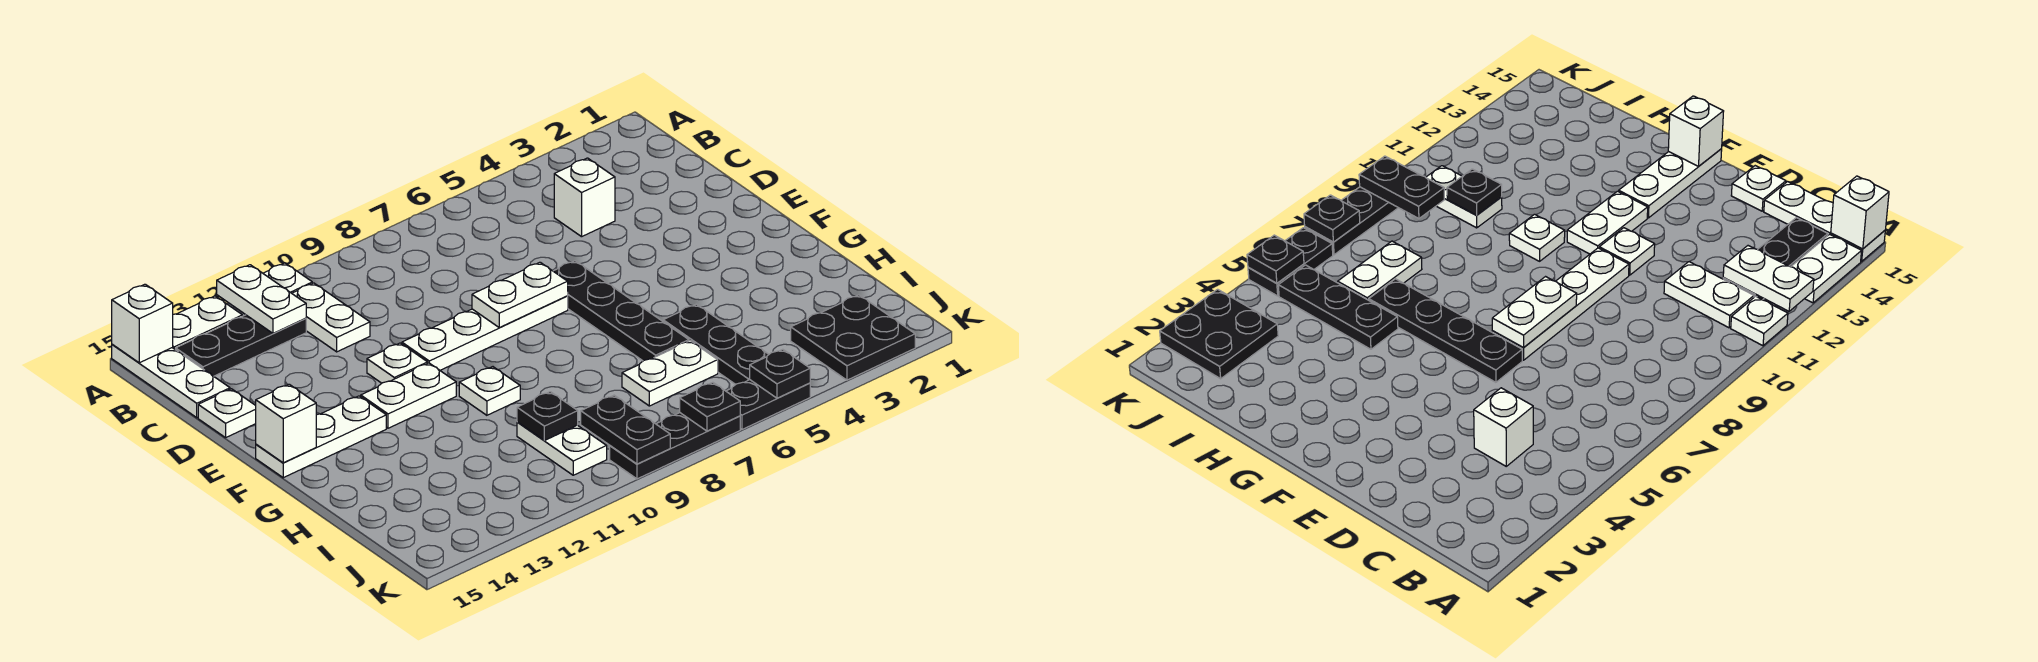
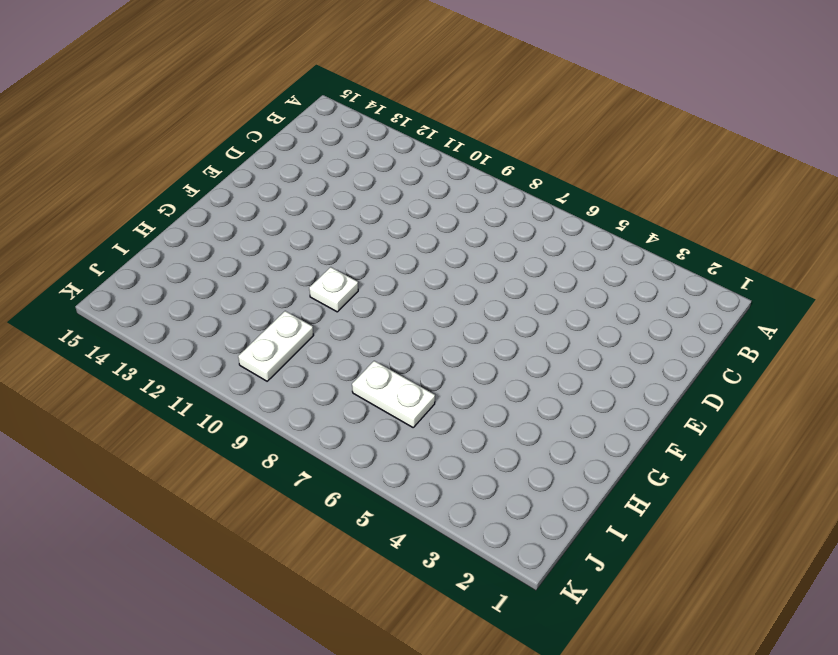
none -> white 1x1 plate [263,263,312,293]
none -> white 1x2 plate [172,296,242,350]
none -> white 1x3 plate [112,344,230,418]

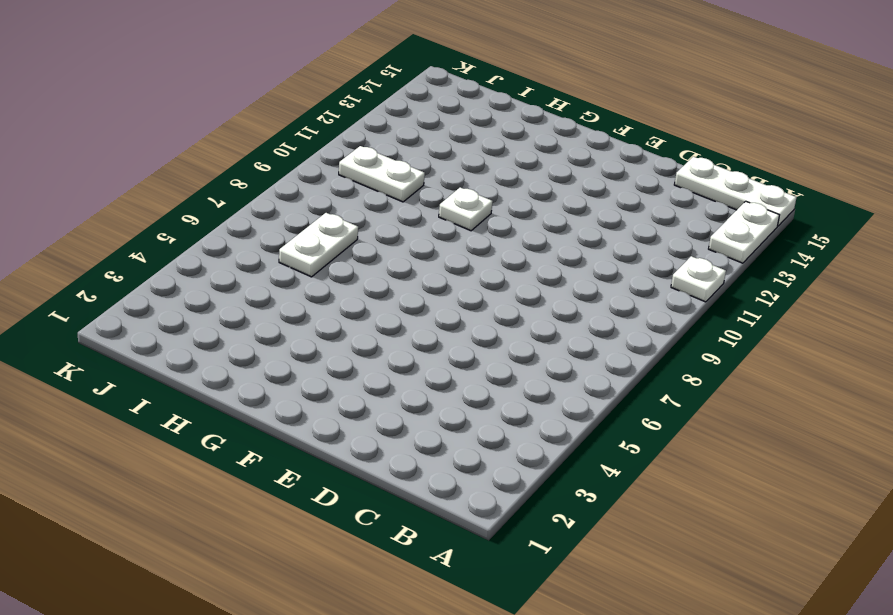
none -> white 1x2 plate [292,283,370,352]
none -> black 1x3 plate [176,315,306,376]
none -> white 1x1 brick [554,158,615,237]

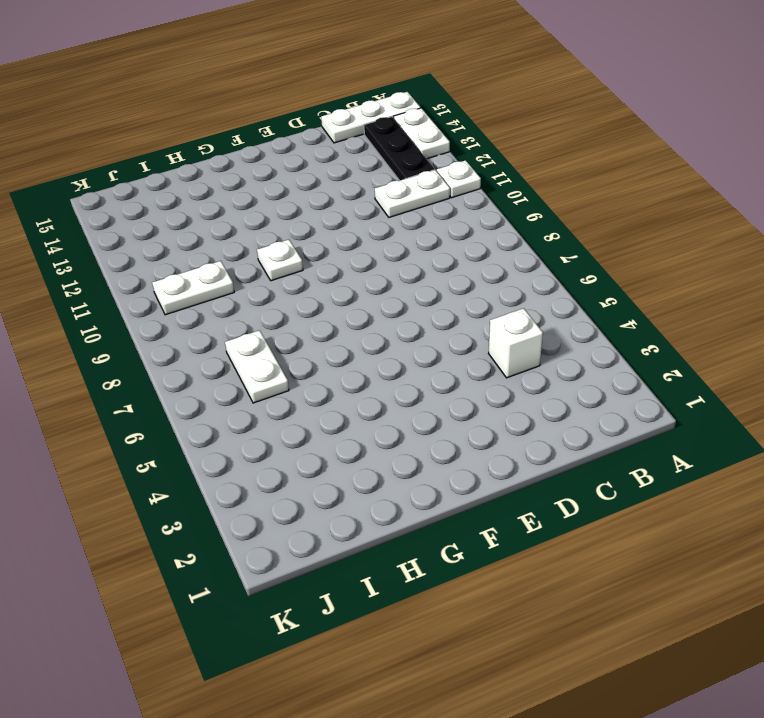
none -> white 1x1 plate [198,389,256,438]
none -> black 1x4 plate [554,261,689,361]
none -> white 1x4 plate [402,296,568,370]

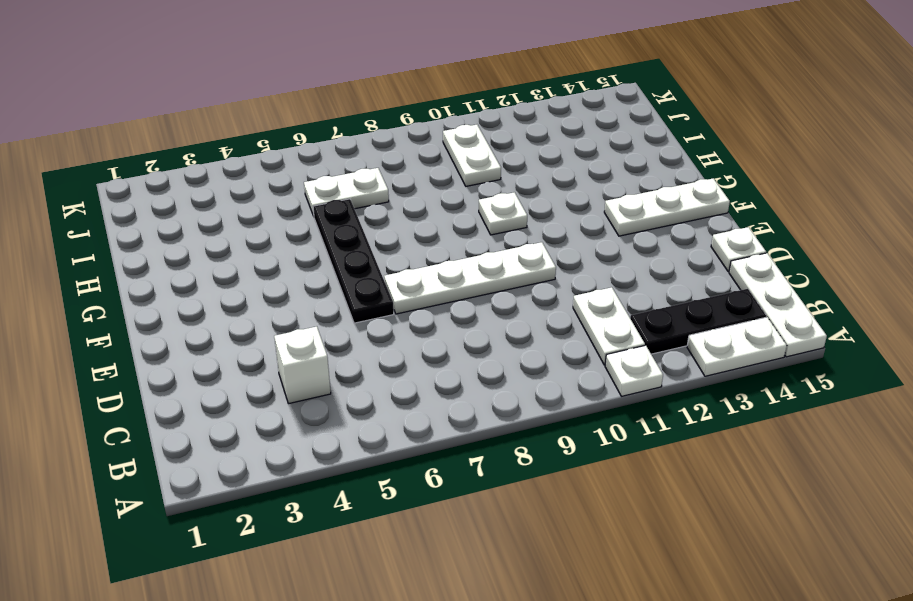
none -> white 1x1 plate [367,343,428,383]
none -> white 1x2 plate [361,363,456,428]
none -> black 1x3 plate [663,304,769,384]

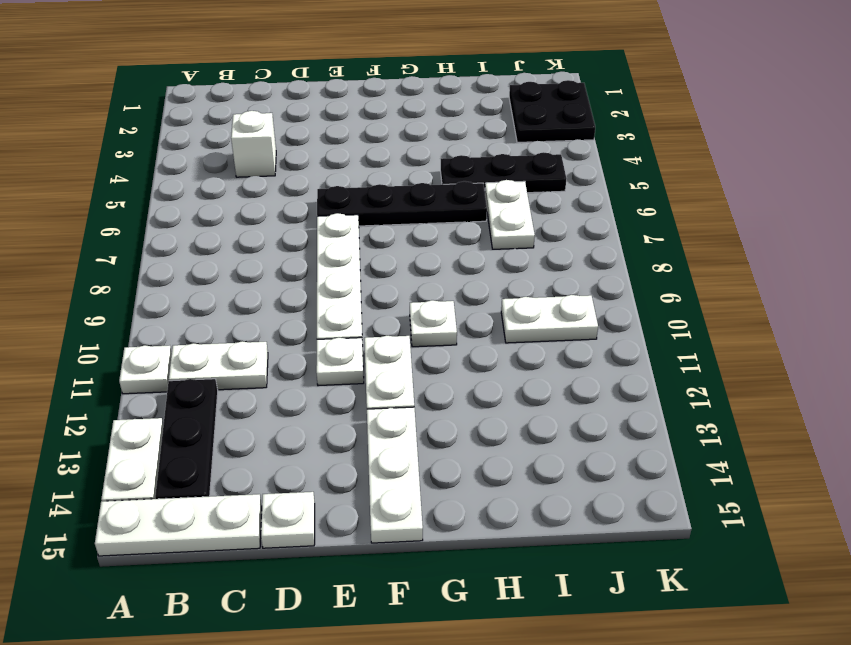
none -> black 1x2 plate [726,380,810,429]
none -> black 1x3 plate [610,413,740,479]
none -> white 1x2 plate [217,265,306,334]

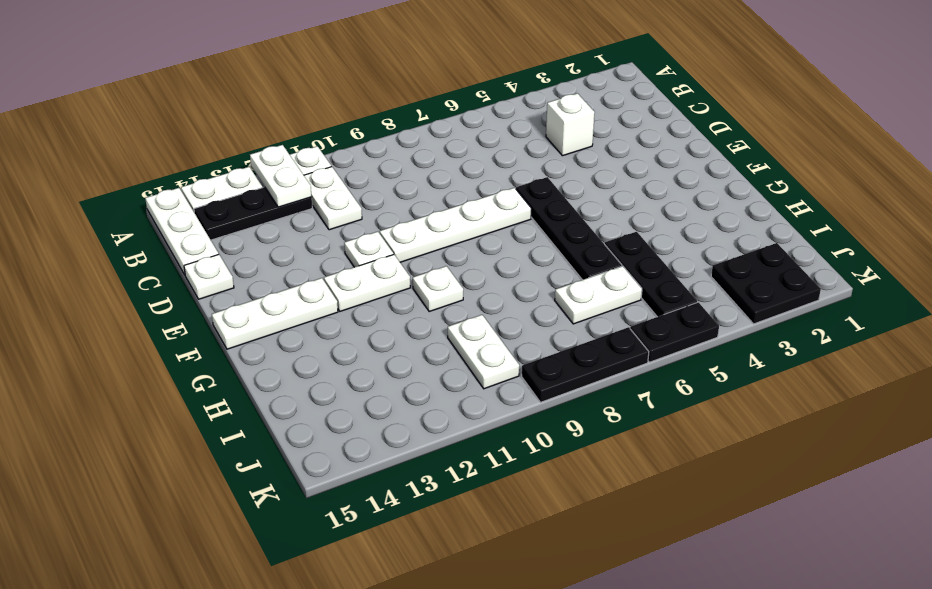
none -> white 1x1 brick [112,284,173,363]
none -> white 1x2 plate [472,262,568,328]
none -> white 1x1 brick [256,384,316,463]

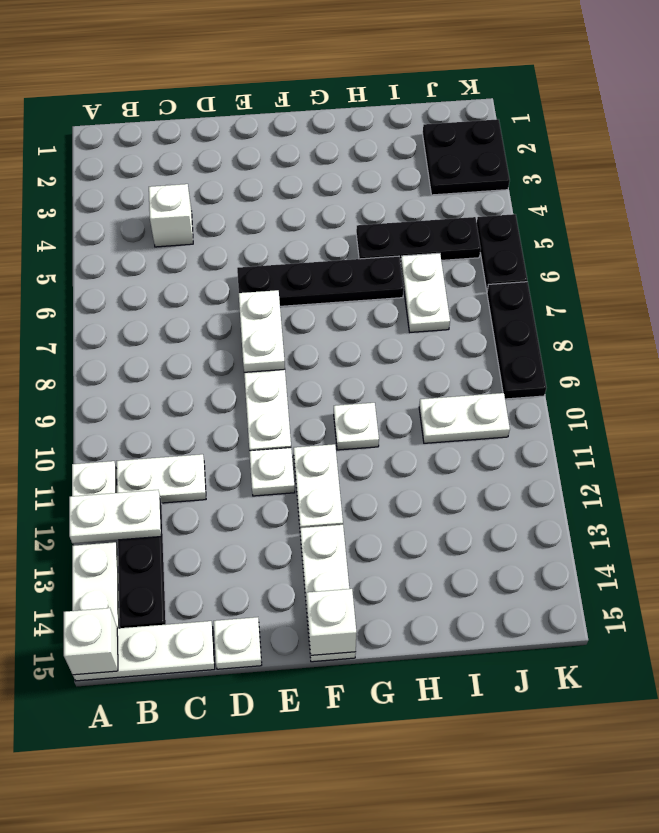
none -> black 1x1 plate [517,392,578,441]
none -> black 1x2 plate [581,395,670,464]
none -> black 1x1 plate [750,349,810,398]

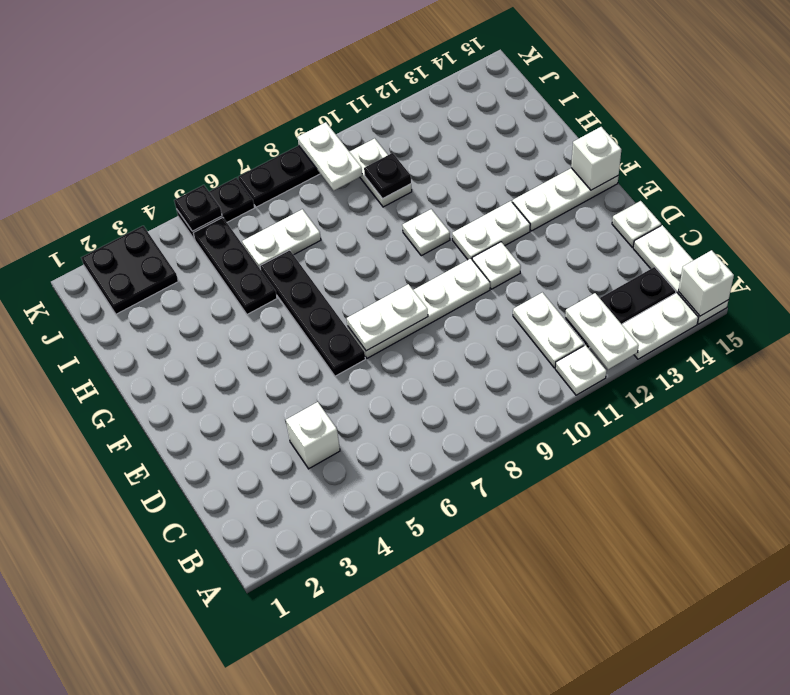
white 1x2 plate [297,122,362,190] -> black 1x2 plate [581,395,670,464]
none -> black 1x1 plate [680,382,740,431]

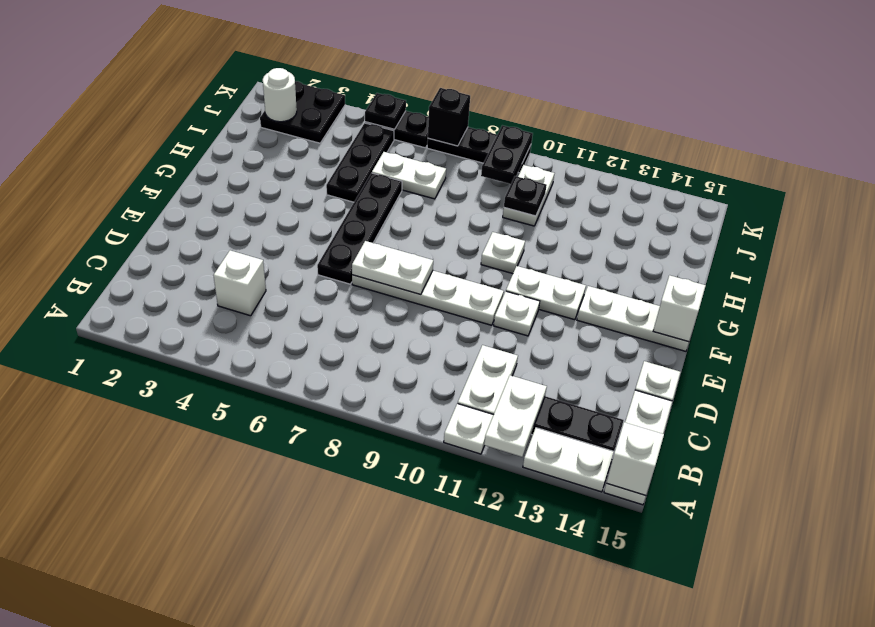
white 1x1 round brick [263,68,297,122] -> none
black 1x1 brick [428,88,470,146] -> black 1x1 plate [680,382,740,431]

